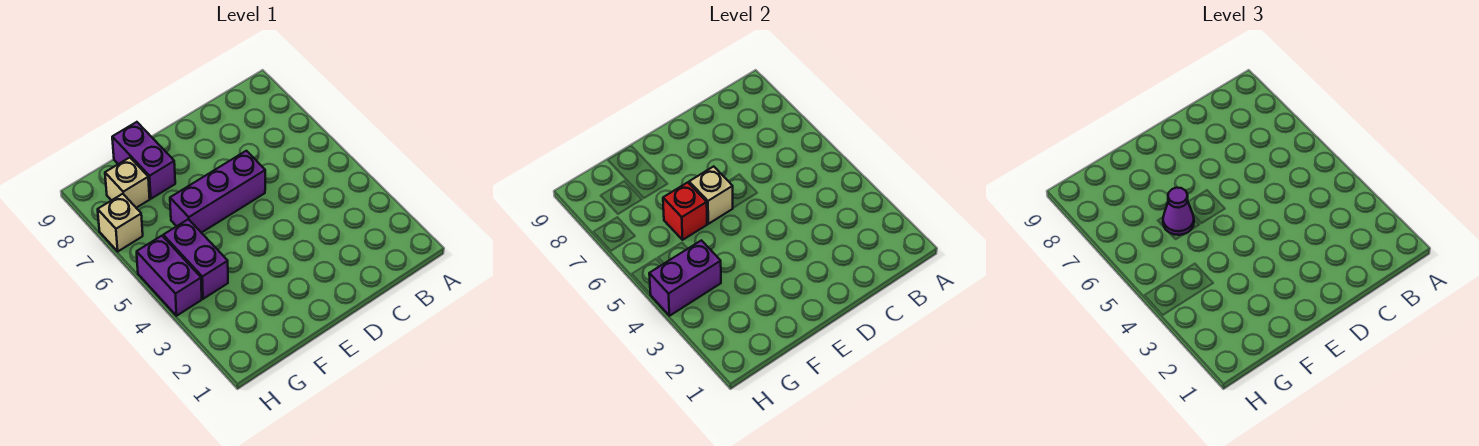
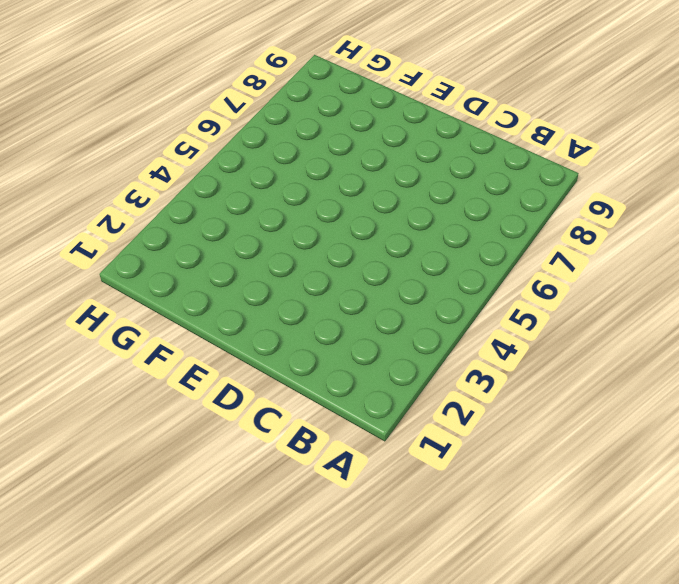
none -> purple 1x3 brick [170,151,265,233]
none -> purple 1x2 brick [112,122,175,199]

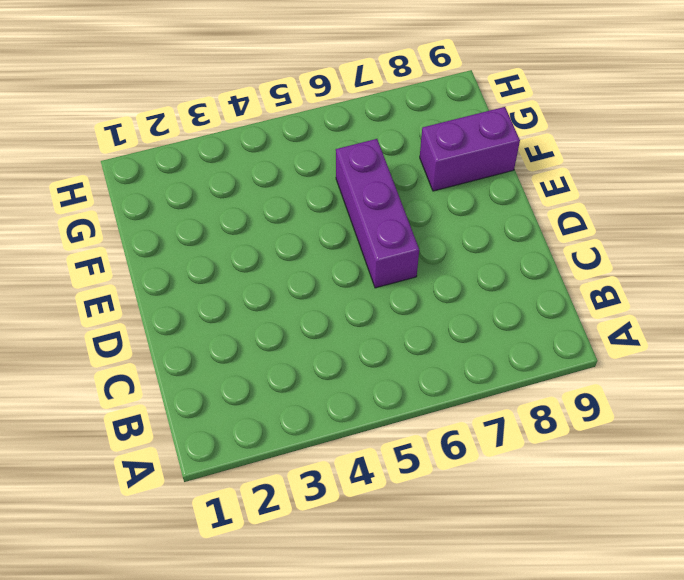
none -> purple 1x2 brick [163,219,228,299]
none -> tan 1x1 brick [105,158,150,208]

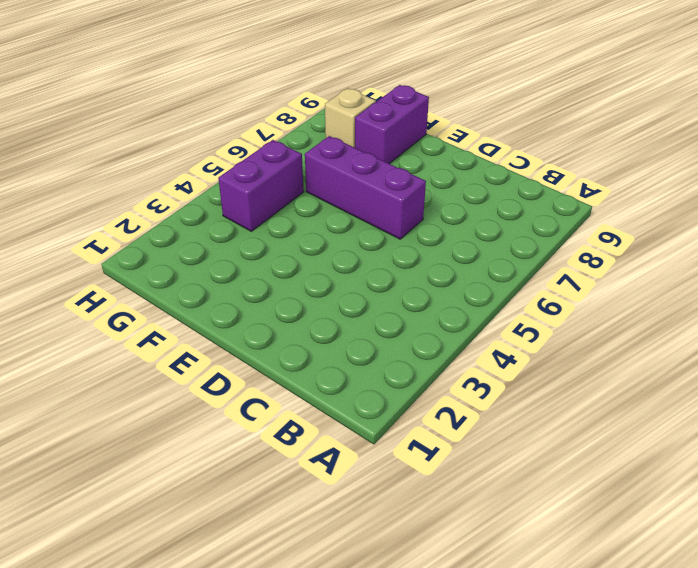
none -> purple 1x2 brick [137,236,202,316]
none -> tan 1x1 brick [98,194,143,251]

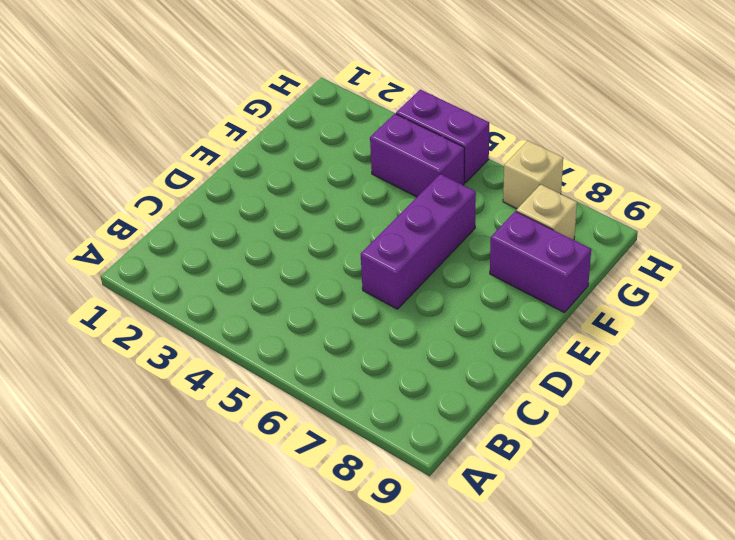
none -> tan 1x1 brick [689,166,733,224]
none -> red 1x1 brick [663,182,707,240]

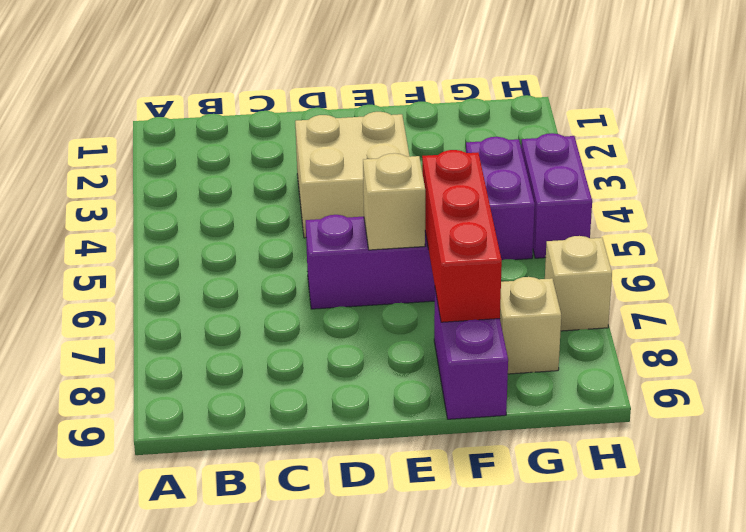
tan 2x2 brick [295,112,410,238] -> none
red 1x3 brick [422,150,502,322] -> red 1x1 brick [663,182,707,240]
none -> purple 1x2 brick [649,240,721,316]
none -> purple 1x1 cone [1163,188,1194,235]

